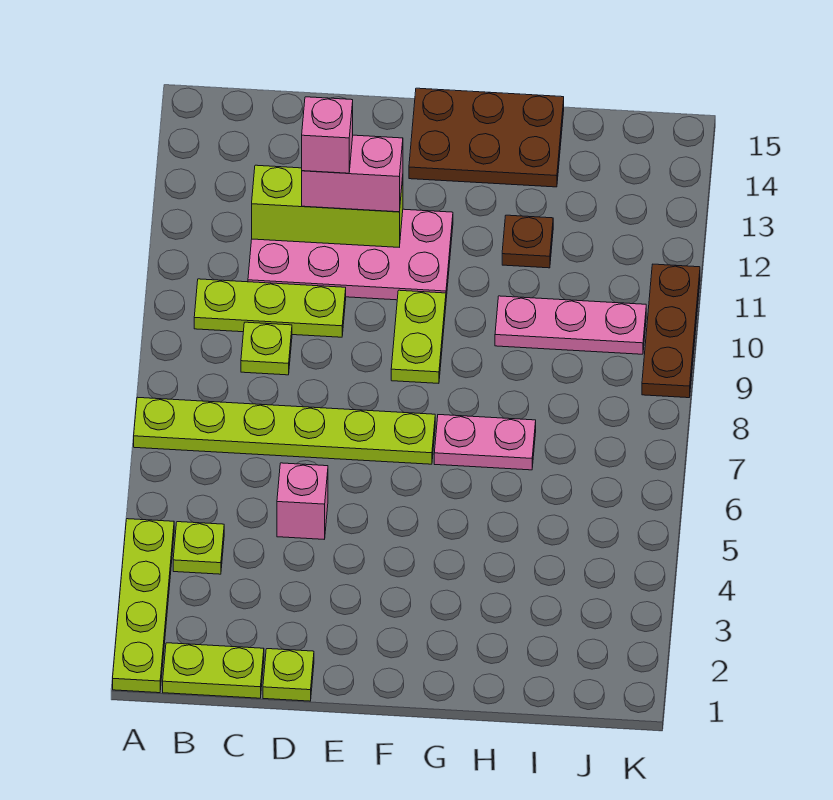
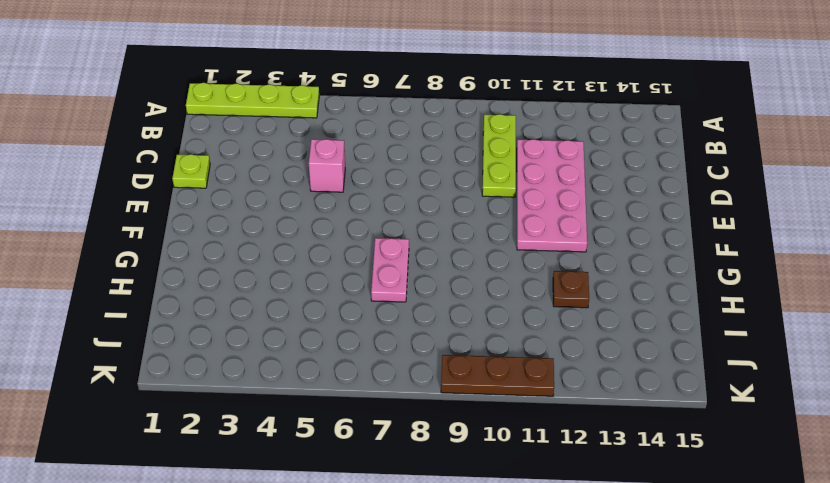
none -> lime 1x6 plate [134,397,435,464]
none -> lime 1x2 plate [163,643,264,698]
none -> lime 1x1 plate [173,522,224,574]

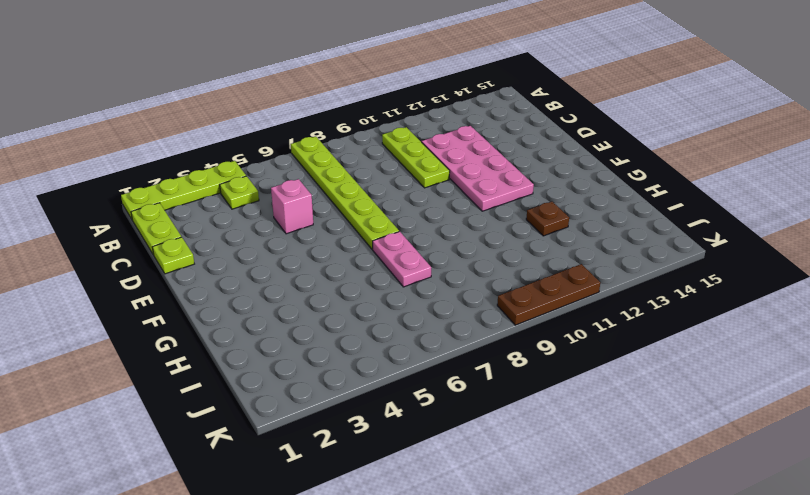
none -> lime 1x1 plate [241,322,292,375]
none -> lime 1x2 plate [391,290,446,383]
none -> brown 2x3 plate [409,88,564,187]

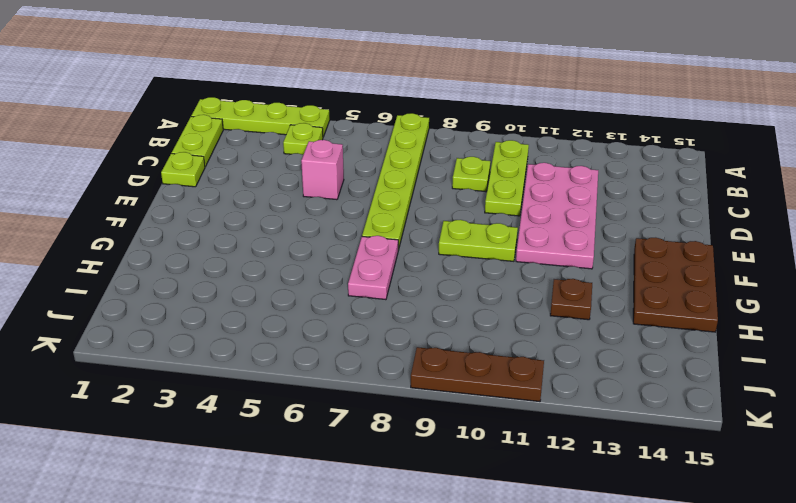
none -> pink 1x3 plate [495,296,646,354]
none -> lime 1x3 brick [252,165,403,247]
none -> pink 1x2 brick [302,135,403,212]

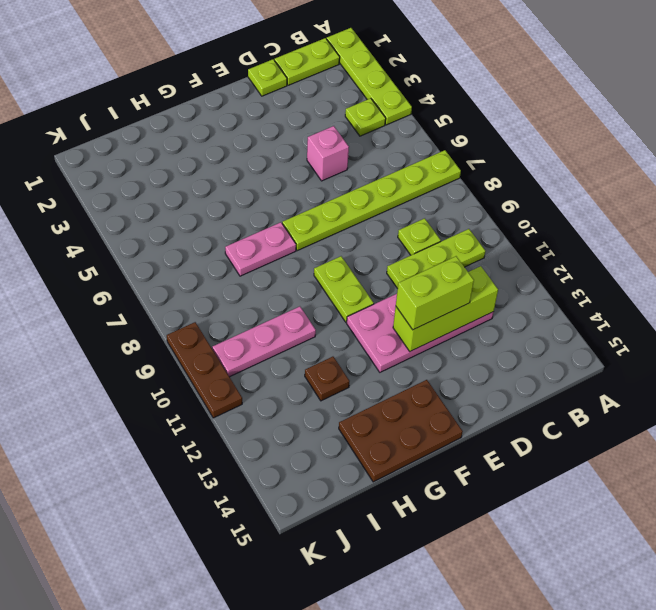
lime 1x2 brick [396,256,474,330] -> pink 1x2 brick [302,135,403,212]
none -> pink 1x1 brick [302,97,353,173]

